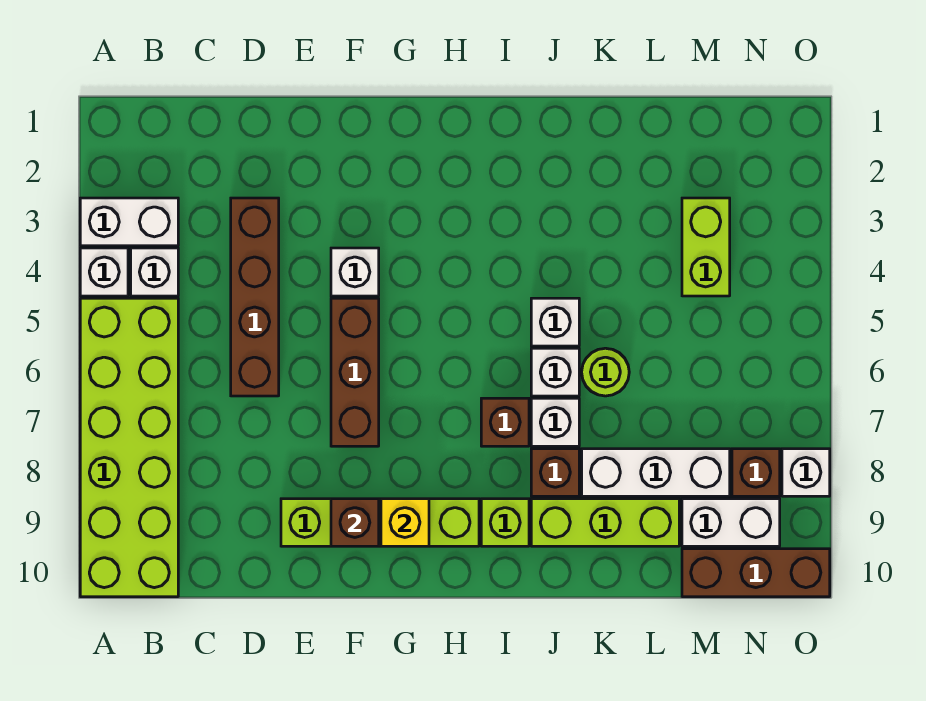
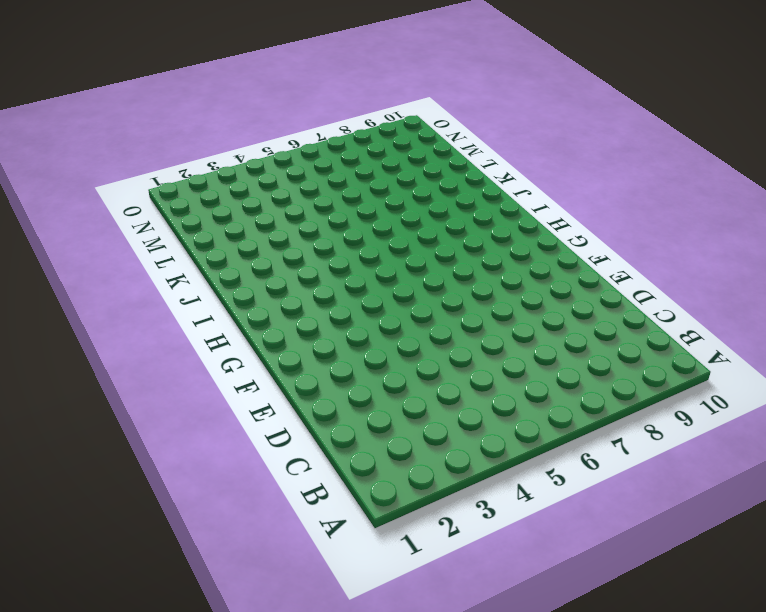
none -> white 1x2 brick [80,198,178,246]
none -> white 1x1 brick [80,248,128,296]
none -> lime 2x6 brick [80,298,178,597]

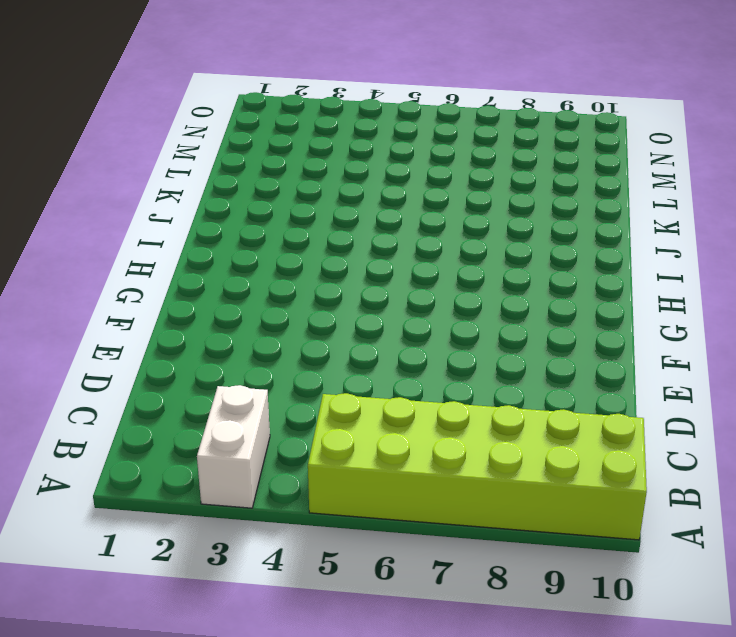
none -> white 1x1 brick [80,248,128,296]
none -> white 1x1 brick [131,248,178,296]
none -> brown 1x4 brick [231,198,279,396]

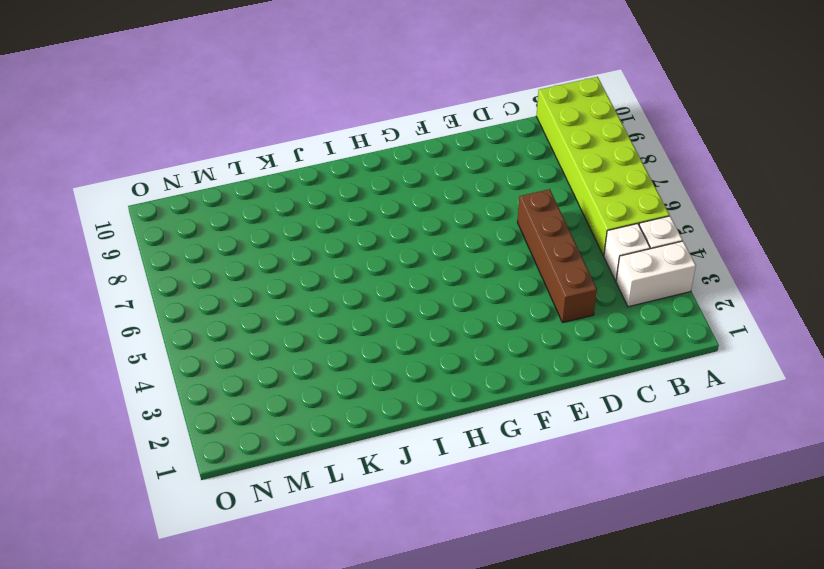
none -> lime 1x4 brick [281,499,479,546]
none -> white 1x1 brick [331,248,379,296]
none -> brown 1x3 brick [331,298,379,446]

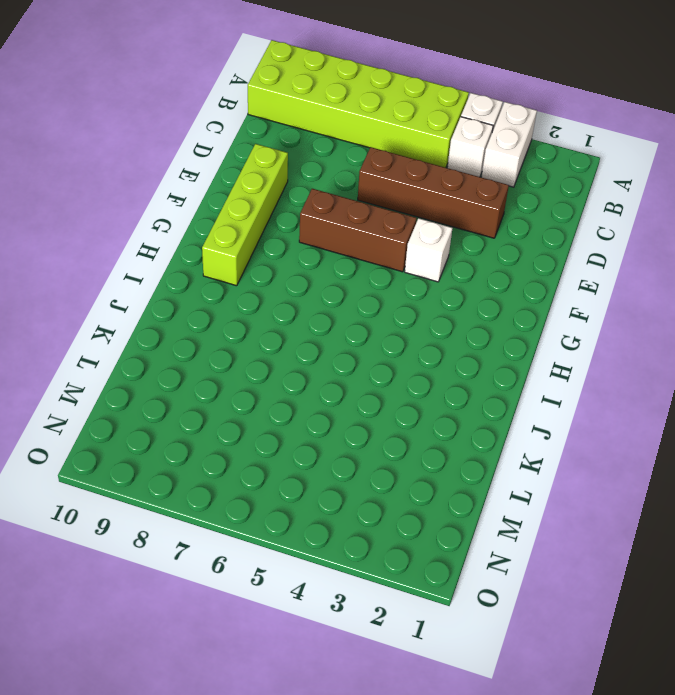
none -> brown 1x1 brick [481,398,529,446]
none -> lime 1x1 brick [481,499,529,546]
none -> white 1x1 brick [531,298,579,346]

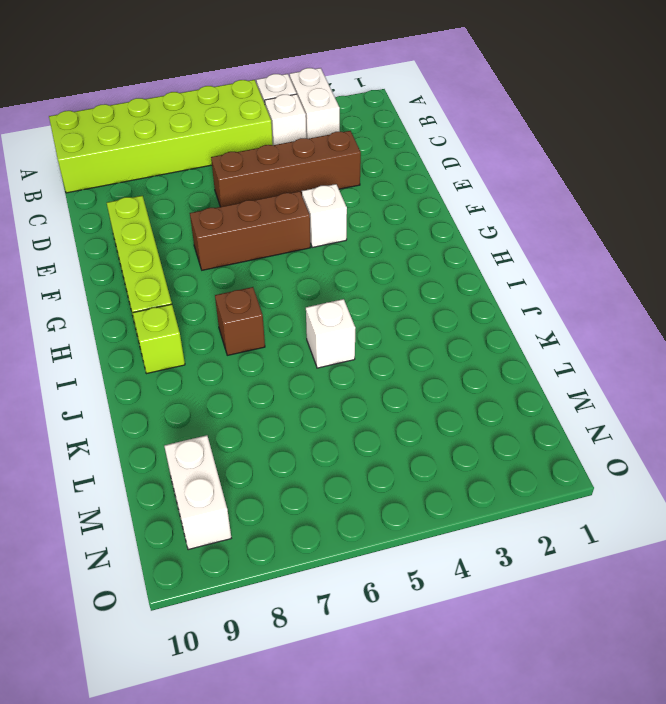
none -> white 1x1 brick [531,348,579,396]
none -> white 1x1 brick [531,398,579,446]
none -> brown 1x1 brick [531,449,579,496]

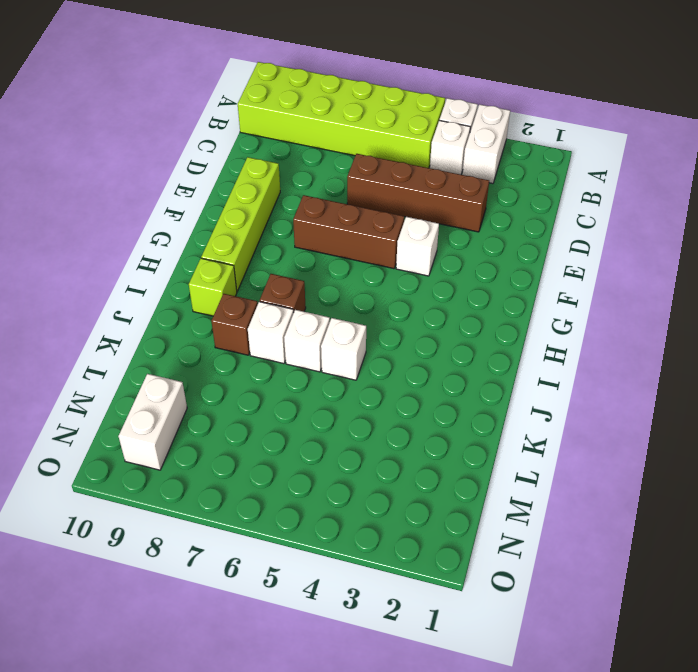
none -> lime 1x3 brick [531,499,679,546]
none -> lime 1x1 round brick [582,348,629,396]
none -> white 1x3 brick [582,449,730,496]

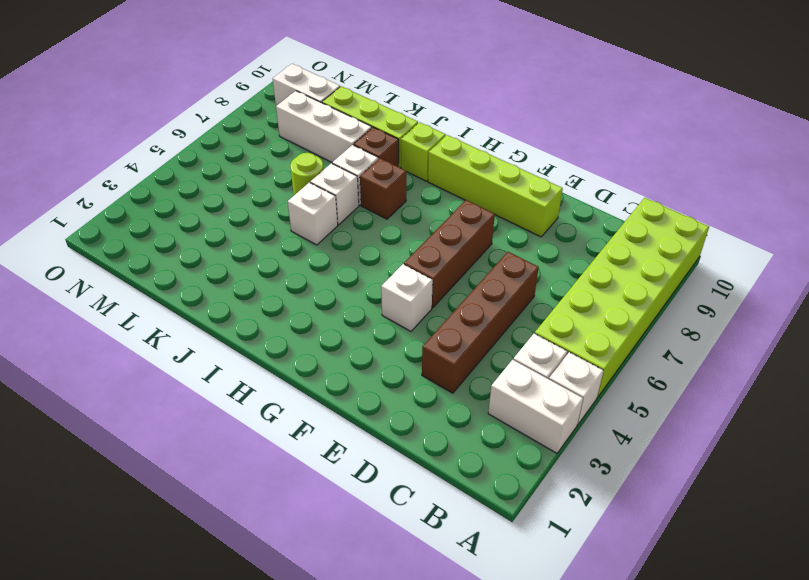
none -> lime 1x2 brick [682,198,730,296]
none -> brown 1x3 brick [682,549,830,597]
none -> brown 1x1 brick [732,449,780,496]

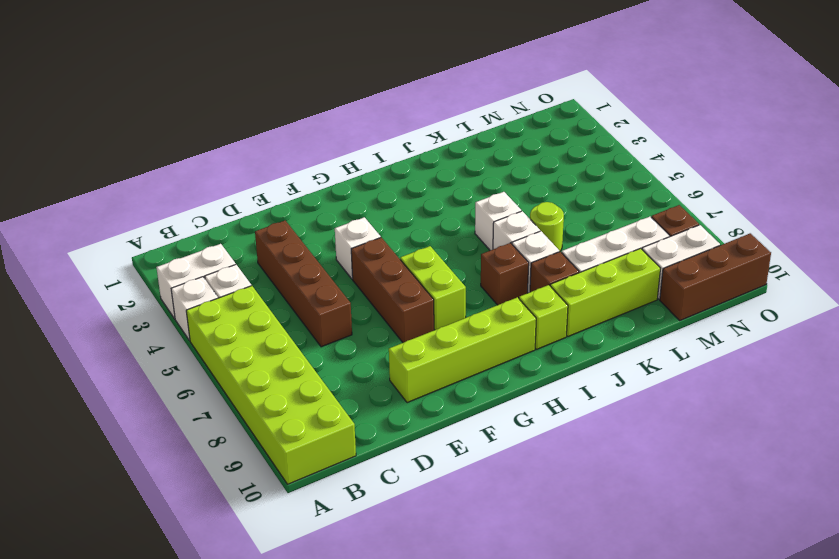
lime 1x2 brick [400,246,466,330] -> lime 1x2 brick moved to [682,198,730,296]
none -> white 1x1 brick [782,449,830,496]
none -> brown 1x1 brick [331,499,379,546]
none -> yellow 1x1 brick [381,499,429,546]

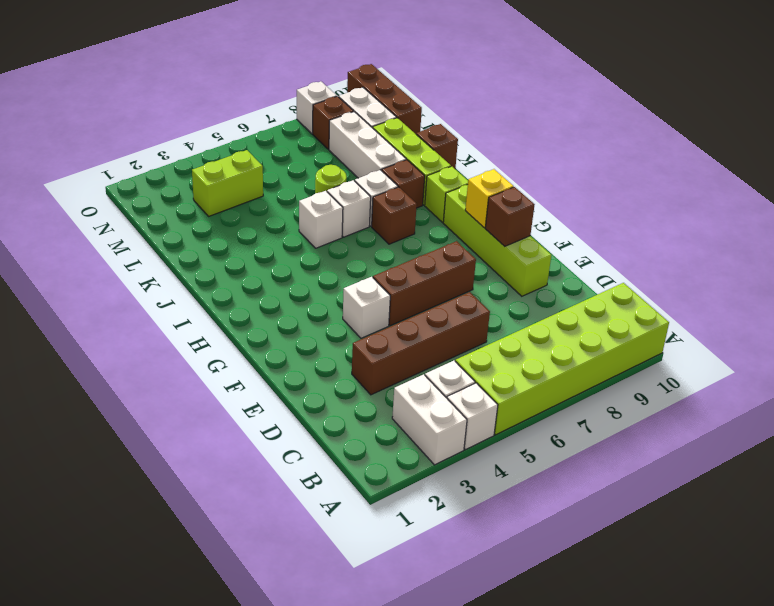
brown 1x1 brick [416,124,458,169] -> none

